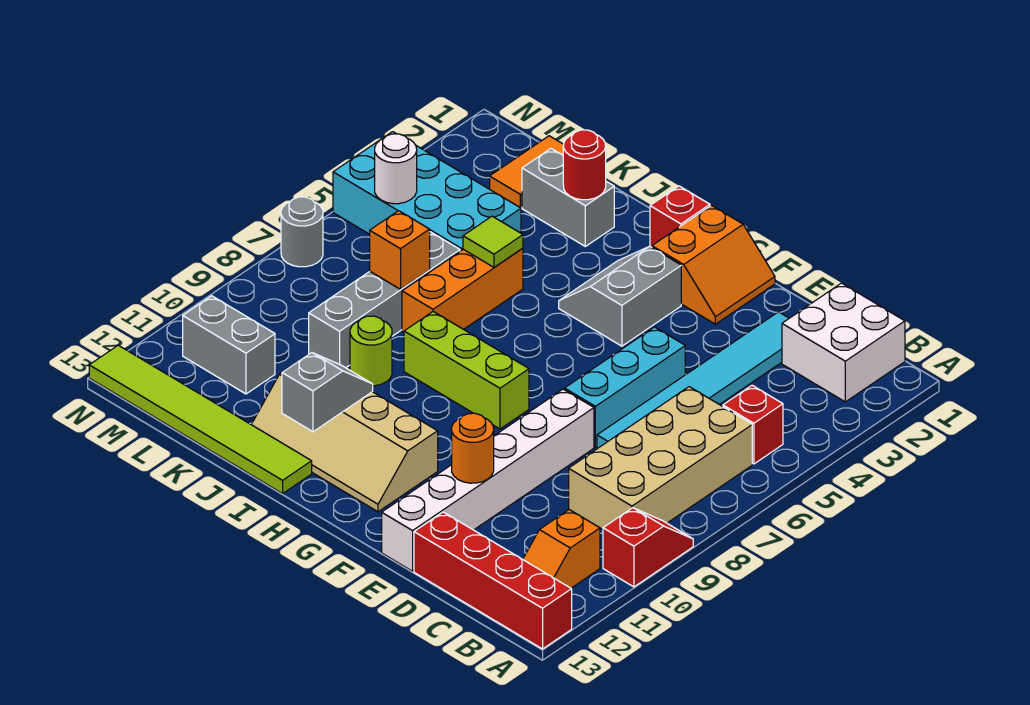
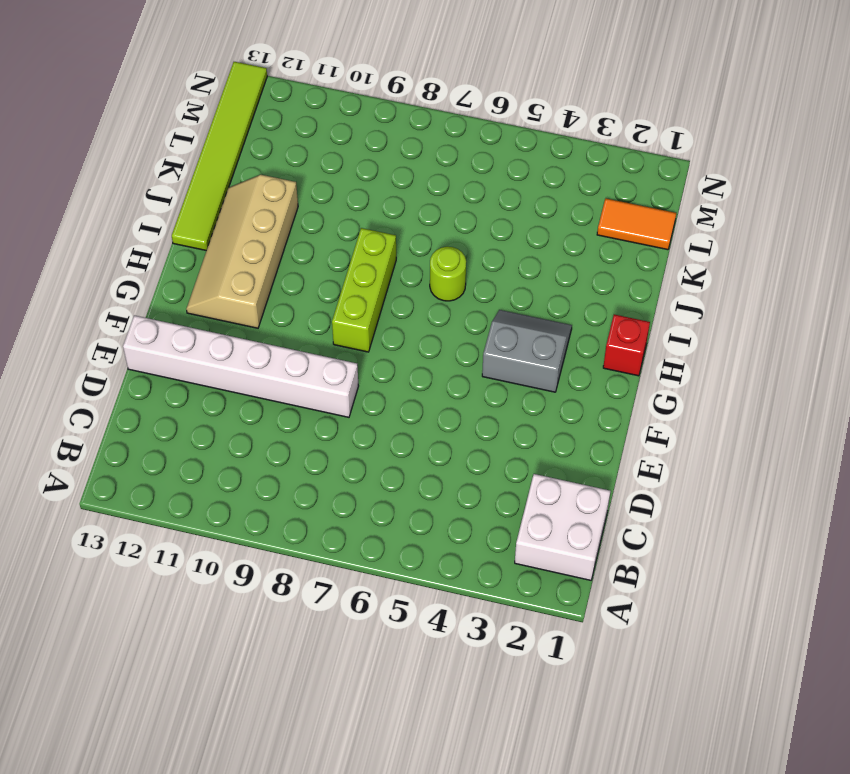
lime 1x1 round brick [430,247,466,301] -> lime 1x1 round brick moved to [350,316,392,386]
none -> red 1x2 slope [603,508,693,587]
none -> red 1x4 brick [414,512,572,649]
none -> red 1x1 brick [723,385,783,464]

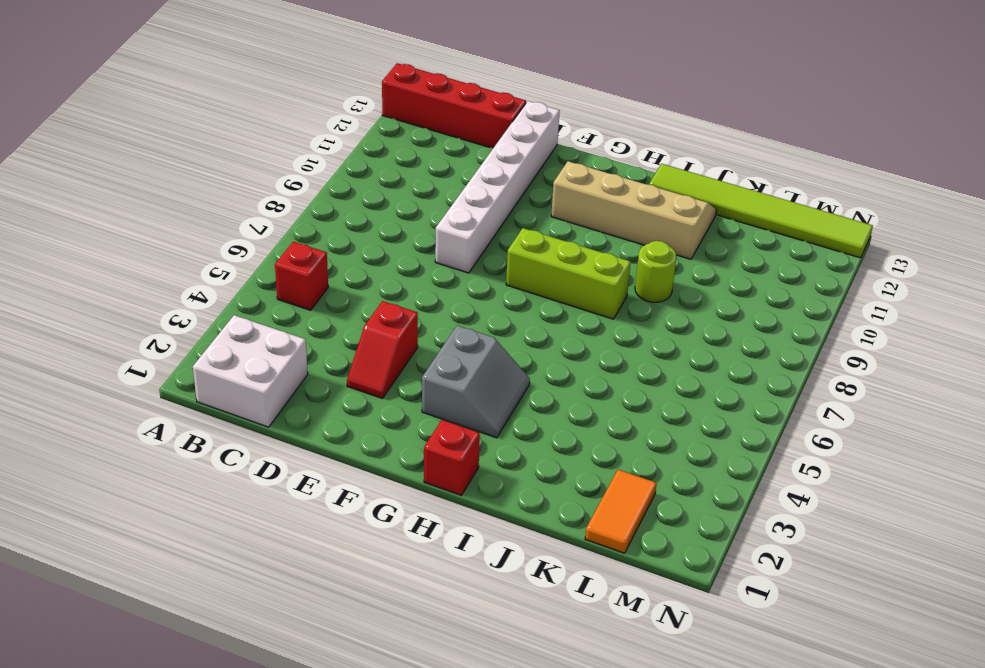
red 1x2 slope [347,301,418,399] -> red 1x2 slope moved to [603,508,693,587]
none -> tan 2x4 brick [569,387,752,529]
none -> orange 1x2 slope [523,510,600,588]
none -> cyan 1x6 tile [597,312,789,449]

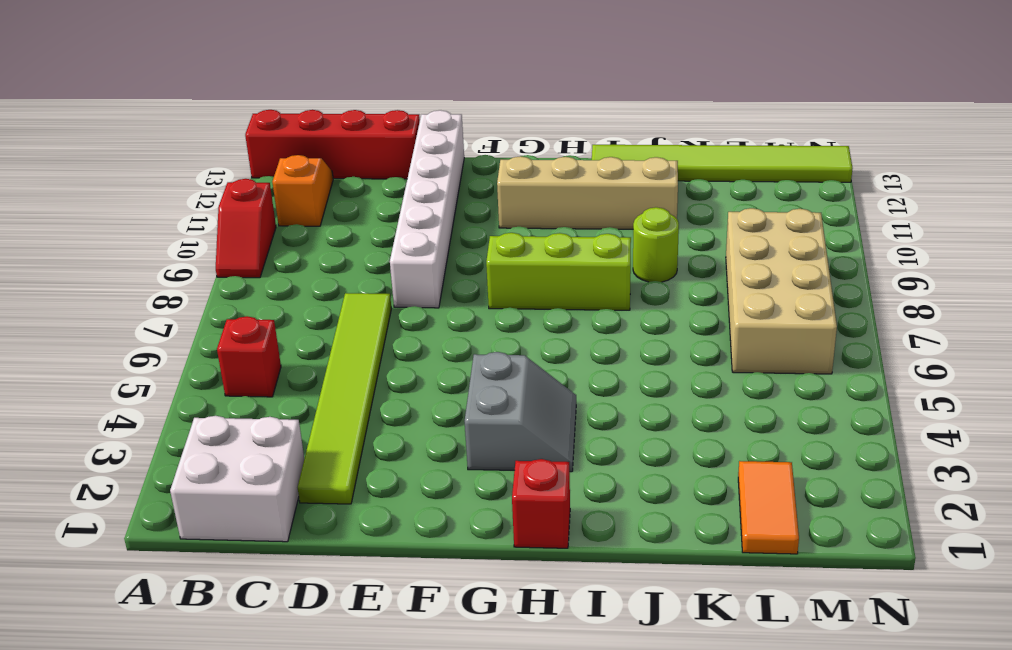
lime 1x6 tile [298,293,391,504] -> cyan 1x6 tile [597,312,789,449]
tan 2x4 brick [726,208,837,374] -> tan 2x4 brick moved to [569,387,752,529]
none -> cyan 1x3 brick [565,327,685,447]
none -> orange 2x2 slope [652,205,775,324]
none -> grey 1x2 brick [522,149,614,246]

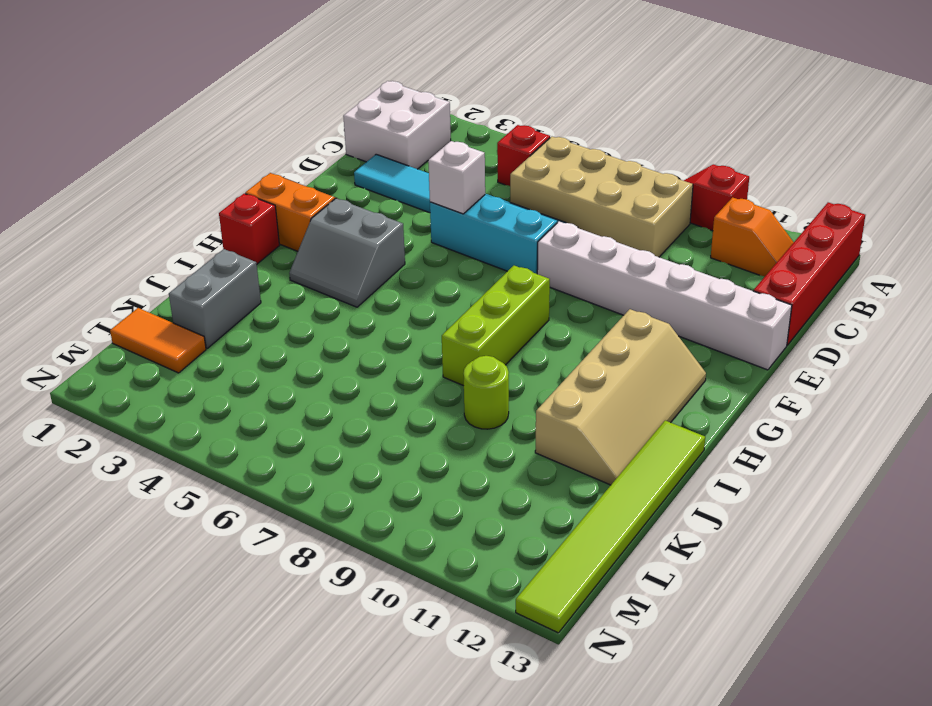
white 1x1 brick [428,141,485,214] -> none
none -> orange 1x3 brick [402,248,523,333]
none -> cyan 2x4 brick [333,132,521,251]
none -> grey 1x4 brick [309,232,460,368]

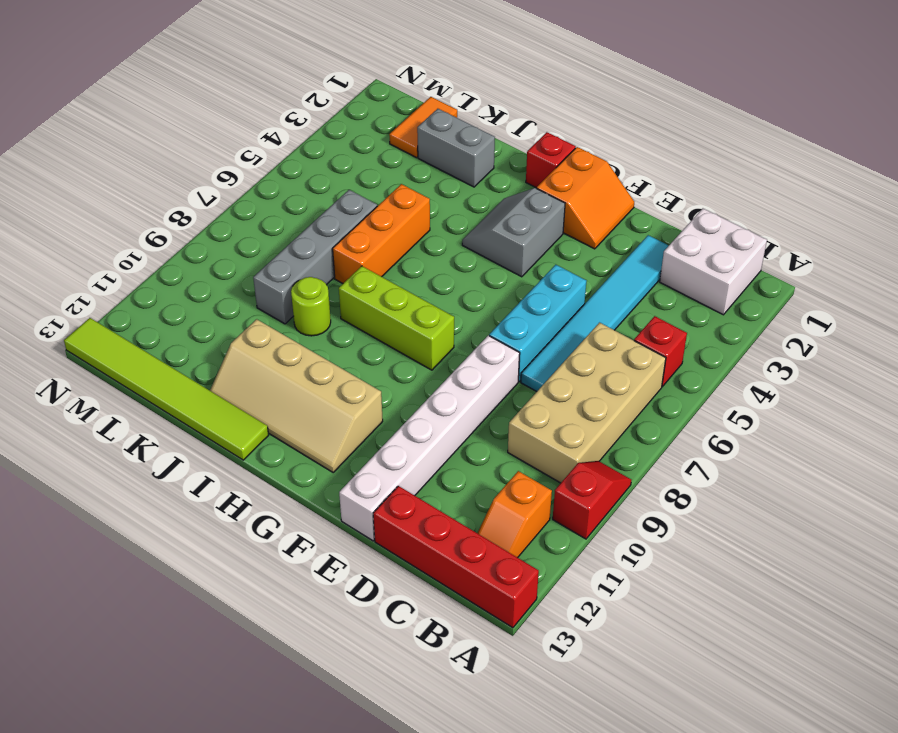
none -> cyan 2x4 brick [333,132,521,251]
none -> grey 1x2 brick [183,296,275,394]
none -> grey 1x1 round brick [281,197,323,267]

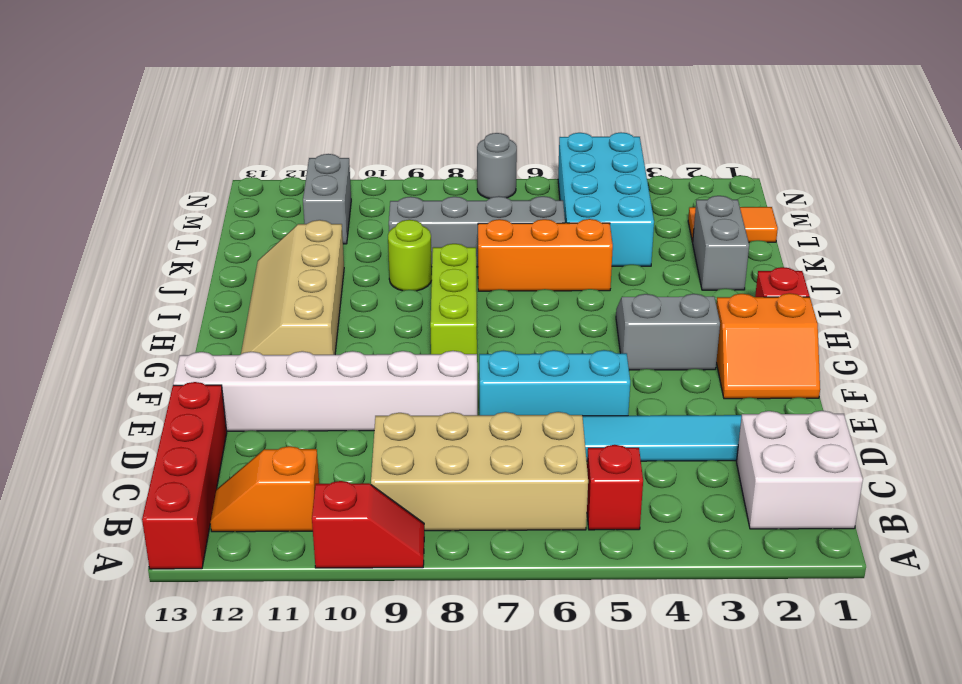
none -> lime 1x6 tile [89,345,312,494]
none -> orange 1x1 round brick [452,413,494,483]
none -> grey 1x2 slope [282,353,373,432]

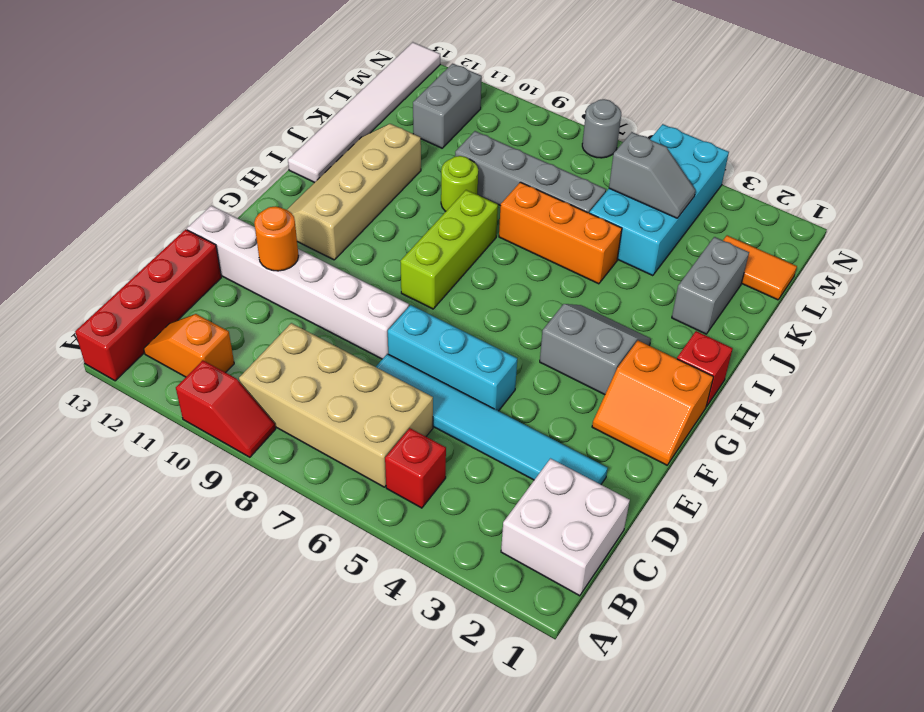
white 1x6 tile [288,42,440,183] -> lime 1x6 tile [89,345,312,494]
grey 1x2 slope [609,132,696,218] -> grey 1x2 slope moved to [282,353,373,432]
none -> red 1x1 round brick [563,130,606,200]
none -> lime 1x1 tile [463,216,523,267]
none -> orange 1x1 brick [370,211,430,289]

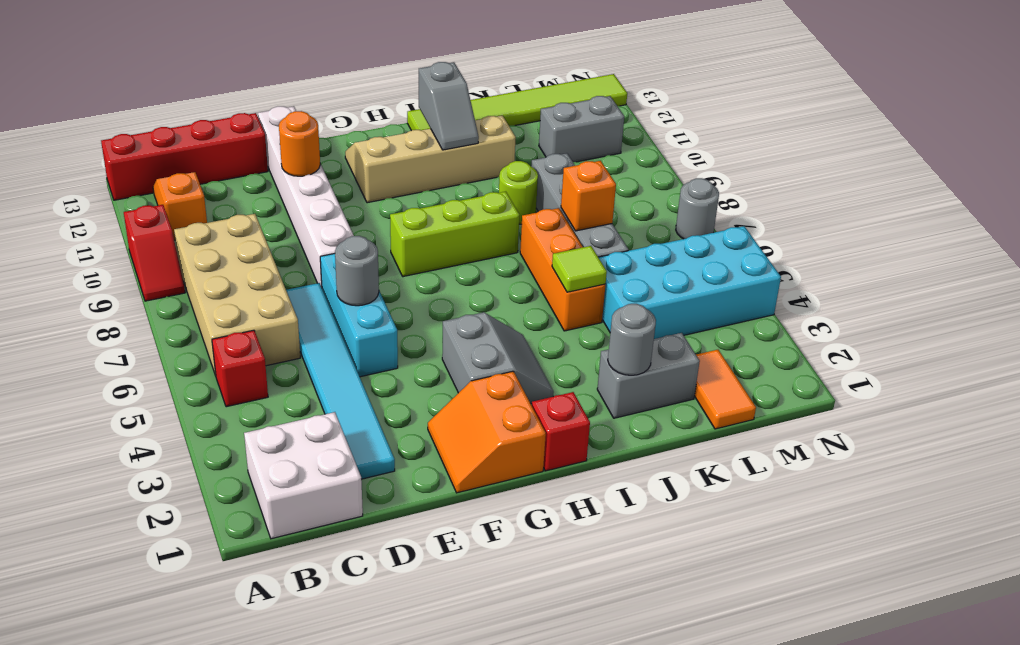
grey 1x1 round brick [335,236,379,306] -> none
grey 1x1 round brick [608,304,656,375] -> red 1x1 round brick [563,130,606,200]
none -> white 1x1 round brick [375,134,417,204]

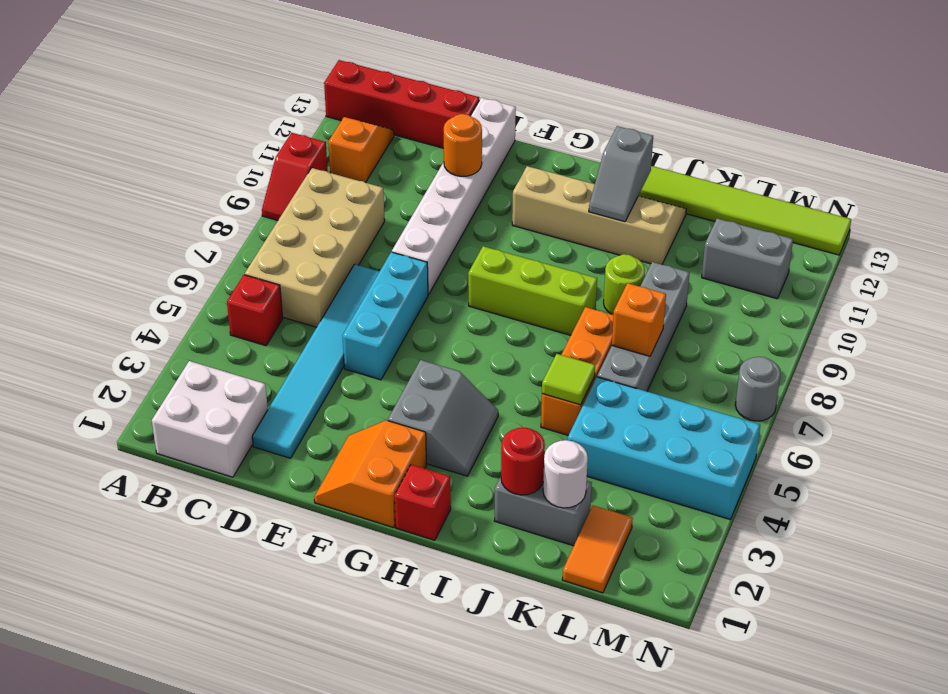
white 1x1 round brick [543,440,588,508] -> white 1x1 round brick moved to [375,134,417,204]

